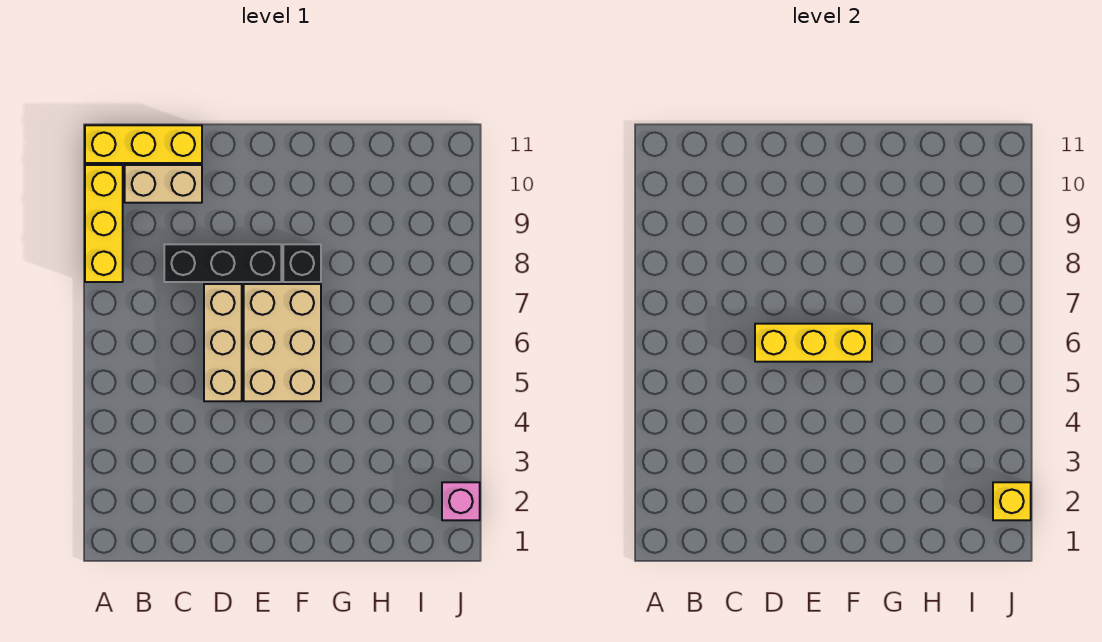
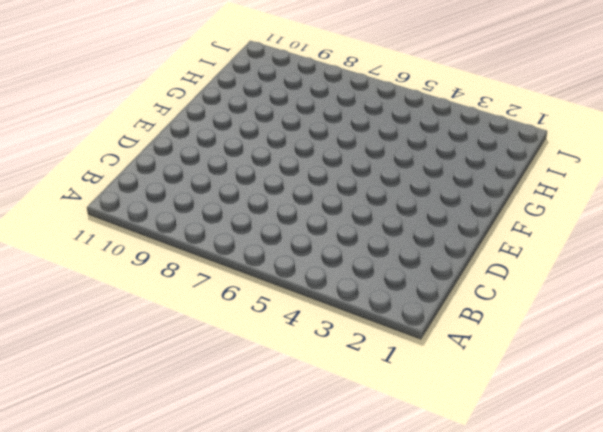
none -> yellow 1x3 brick [85,165,123,282]
none -> yellow 1x3 brick [85,125,202,163]

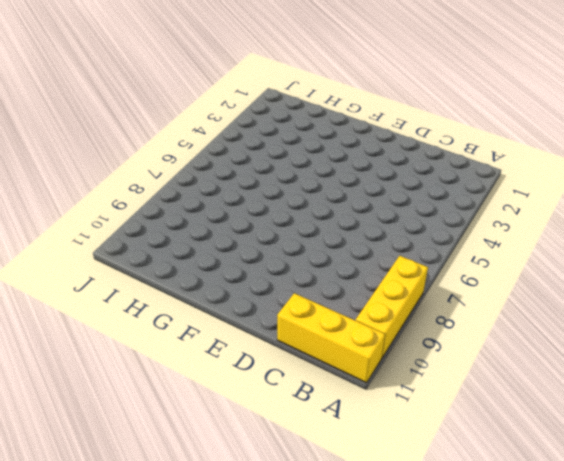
none -> tan 1x2 brick [125,165,202,203]
none -> black 1x3 brick [164,244,281,282]

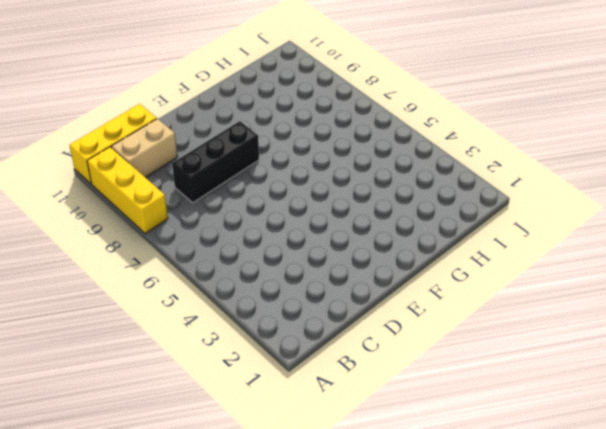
none -> tan 1x3 brick [204,284,242,401]
none -> tan 2x3 brick [244,284,321,401]

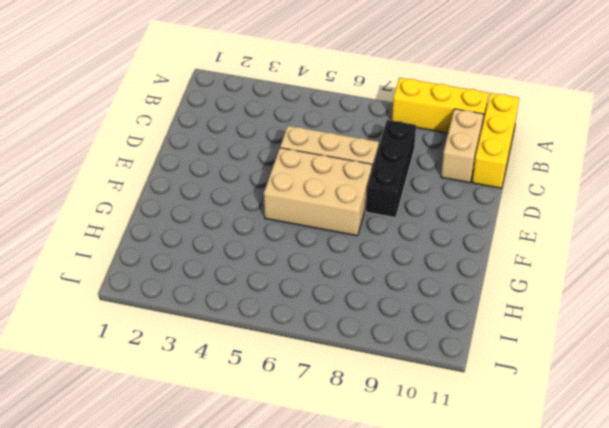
none -> black 1x1 brick [283,244,321,282]
none -> pink 1x1 brick [442,482,480,520]

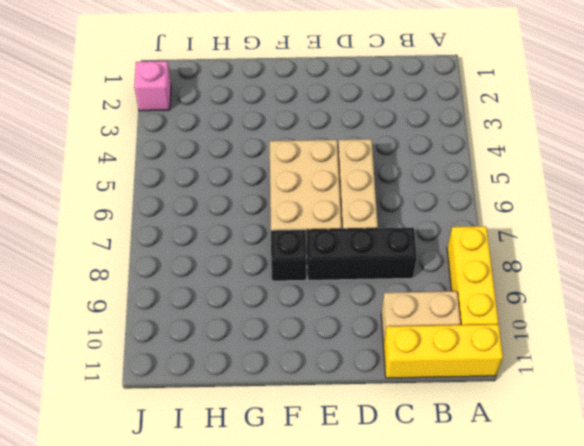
none -> yellow 1x3 brick [755,324,872,362]
none -> yellow 1x1 brick [993,482,1031,520]

